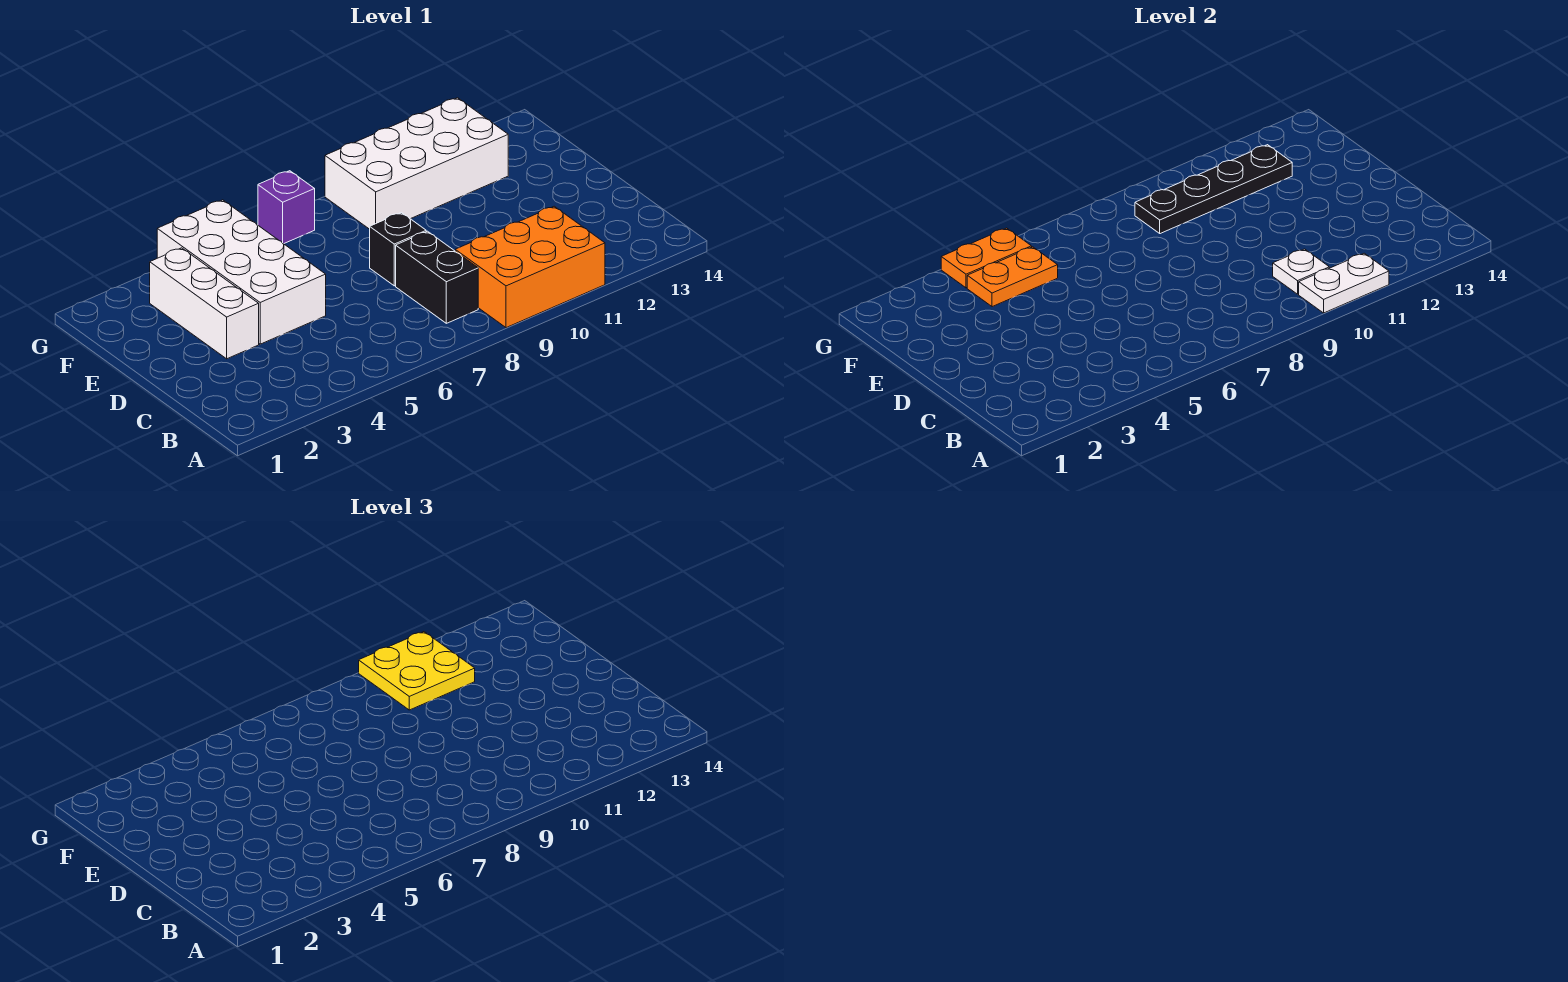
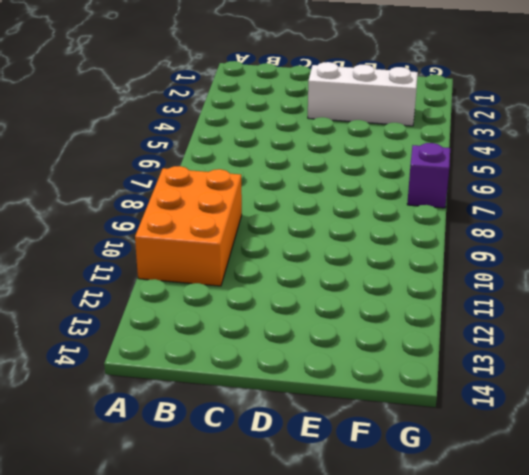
none -> black 1x2 brick [396,231,478,323]
none -> white 2x4 brick [157,200,326,344]
none -> black 1x1 brick [370,213,426,286]

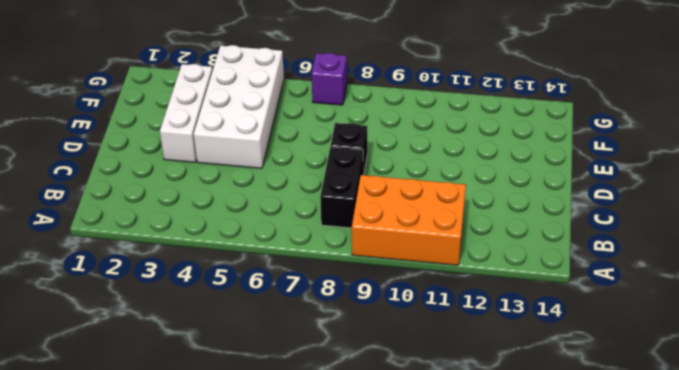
none -> white 2x4 brick [325,98,508,229]
none -> white 1x2 plate [1299,253,1389,313]
none -> white 1x1 plate [1273,249,1329,294]

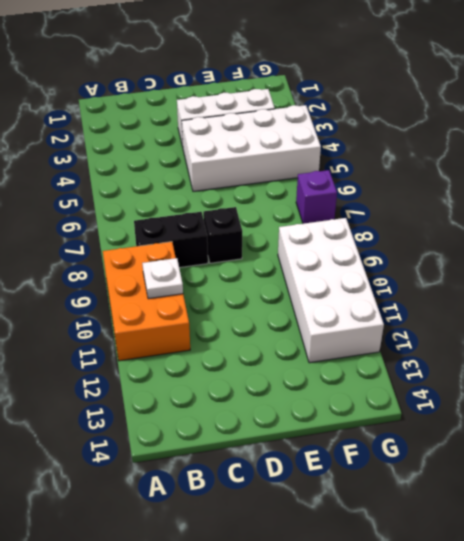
none -> white 1x2 plate [1299,253,1389,313]
none -> orange 1x2 plate [967,247,1058,307]
none -> black 1x4 plate [1135,145,1292,234]

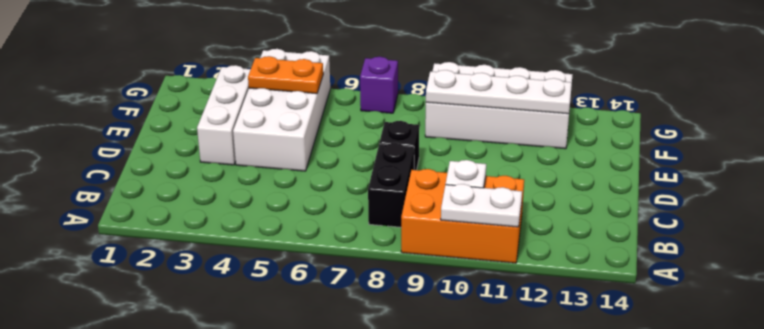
white 1x4 plate [426,70,572,114] -> black 1x4 plate [1135,145,1292,234]
none -> orange 1x2 plate [941,228,1032,288]
none -> yellow 2x2 plate [359,632,475,710]

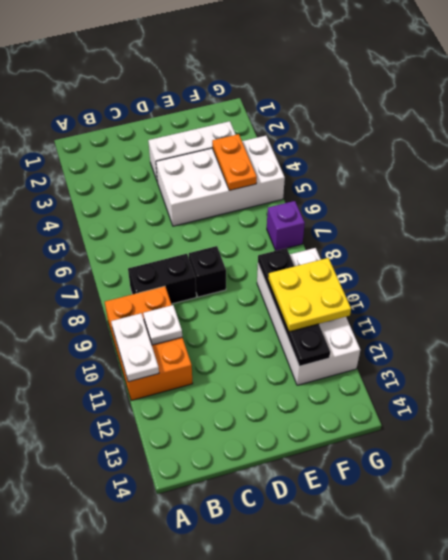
none -> orange 1x2 plate [941,228,1032,288]

